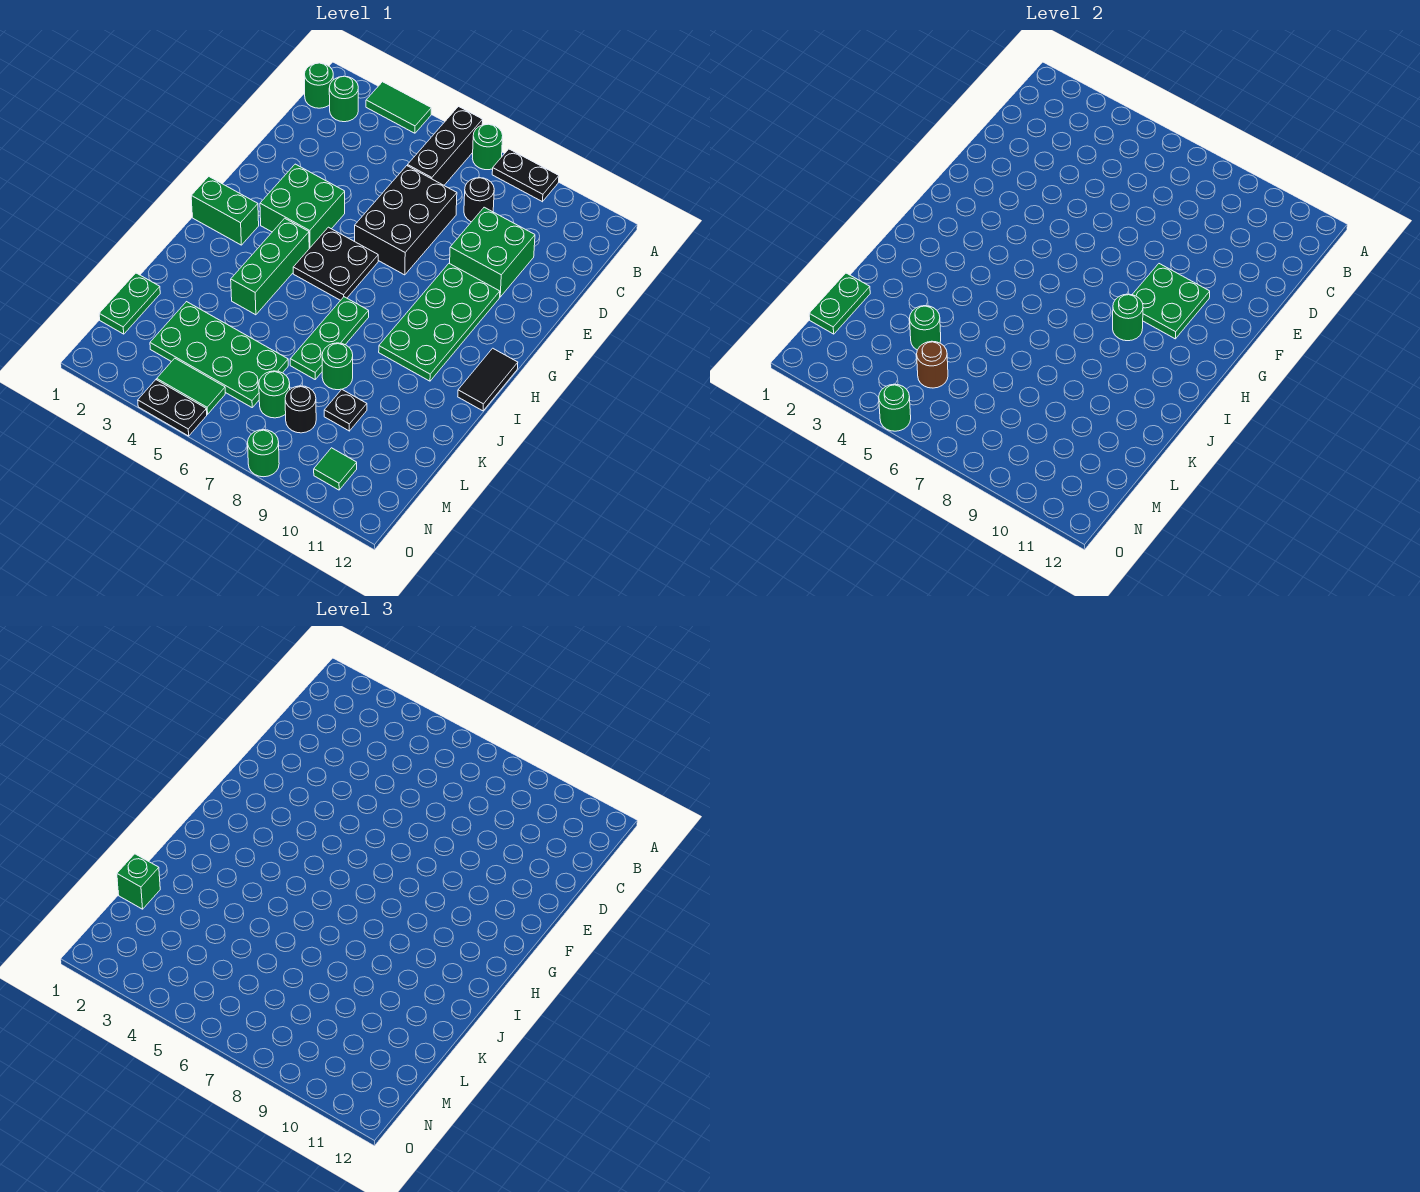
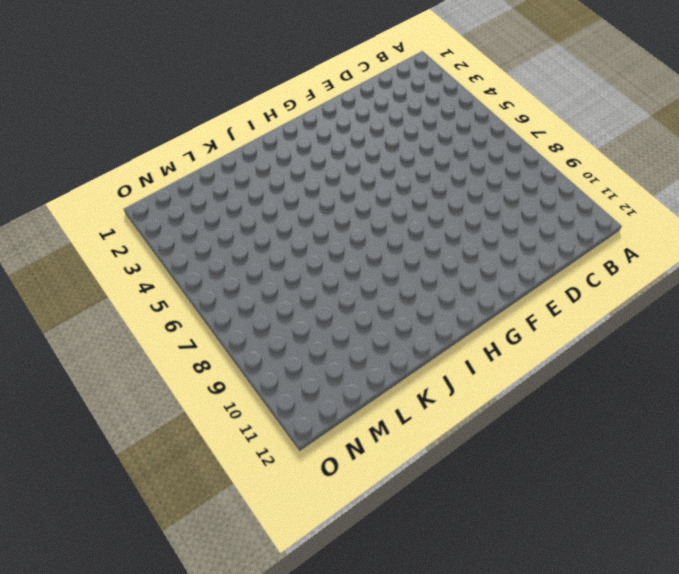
none -> green 1x2 tile [366,82,431,133]
none -> black 1x3 brick [408,106,483,185]
none -> green 1x1 round brick [472,124,503,170]
none -> black 1x2 plate [492,149,559,202]

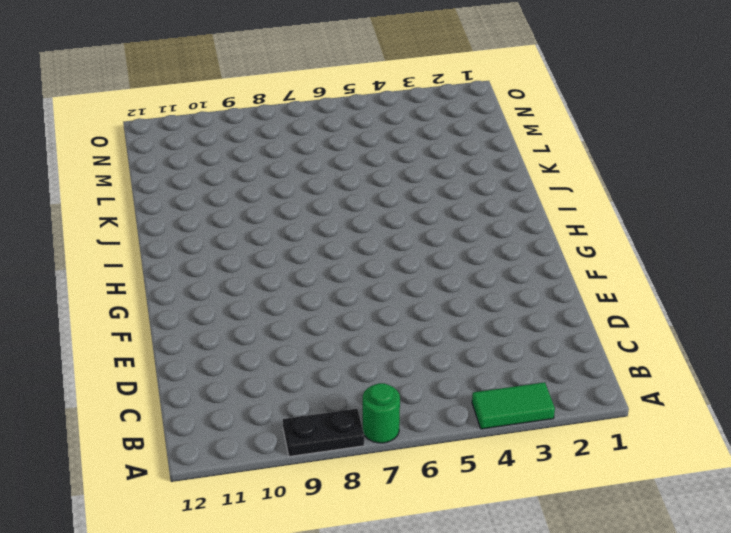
none -> black 1x3 brick [408,106,483,185]
none -> green 1x1 round brick [304,63,333,108]
none -> green 1x1 round brick [329,76,358,122]
none -> black 1x1 round brick [464,178,494,222]

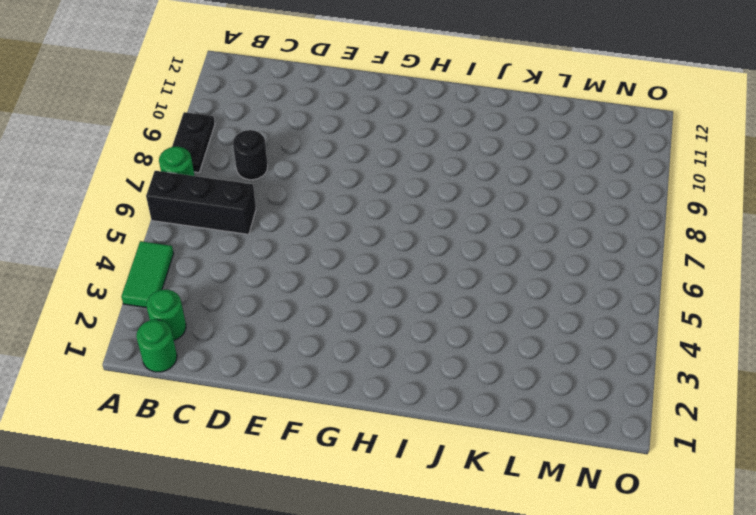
none -> black 2x3 brick [355,166,457,275]
none -> green 2x2 brick [450,207,535,297]
none -> green 2x2 brick [260,164,345,249]
none -> green 2x4 plate [379,263,500,381]

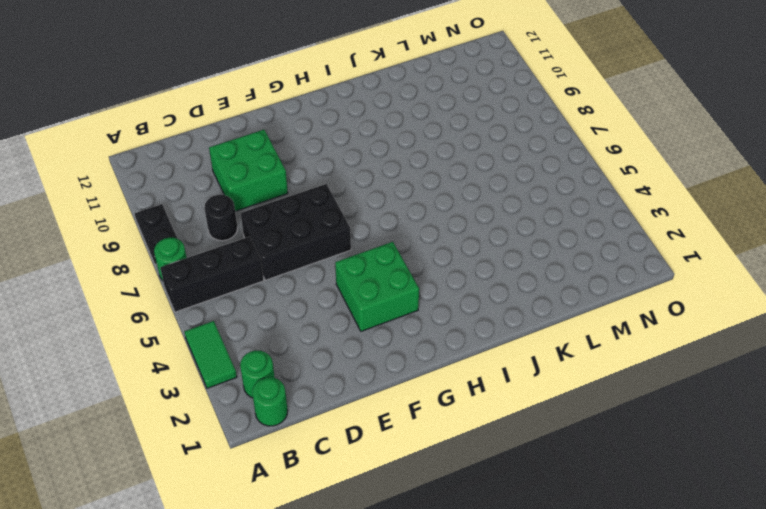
none -> green 2x4 plate [379,263,500,381]
none -> black 2x2 plate [293,227,378,300]
none -> green 1x2 brick [191,176,259,245]
none -> green 1x3 brick [231,218,309,315]

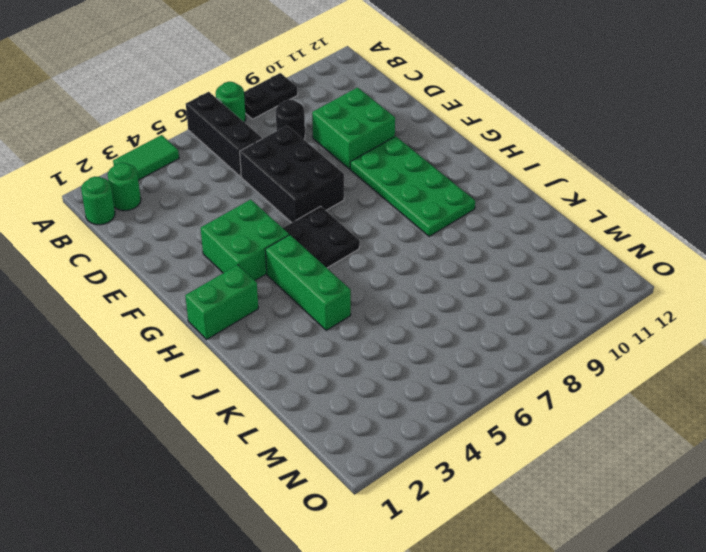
none -> black 1x2 tile [458,348,518,411]
none -> green 1x3 plate [290,297,369,379]
none -> green 1x1 round brick [322,343,353,390]
none -> green 1x2 plate [99,273,160,334]

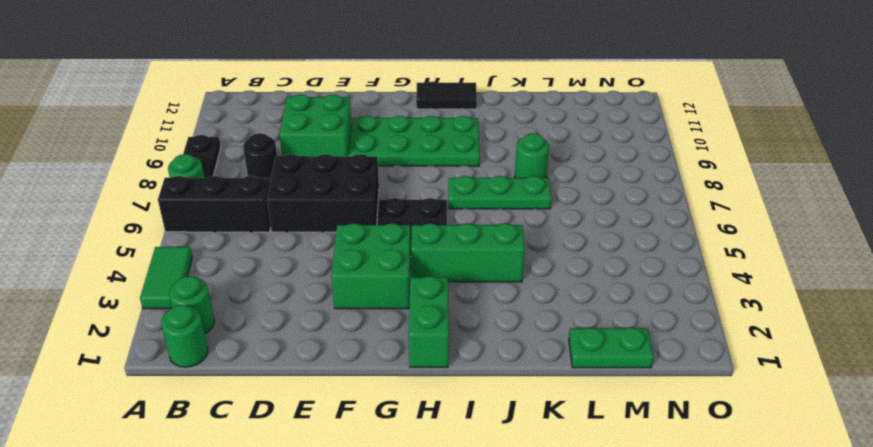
none -> green 2x4 plate [150,302,288,407]
none -> black 1x1 plate [324,390,367,431]
none -> green 1x1 round brick [259,371,290,418]
none -> black 1x1 round brick [285,386,316,433]

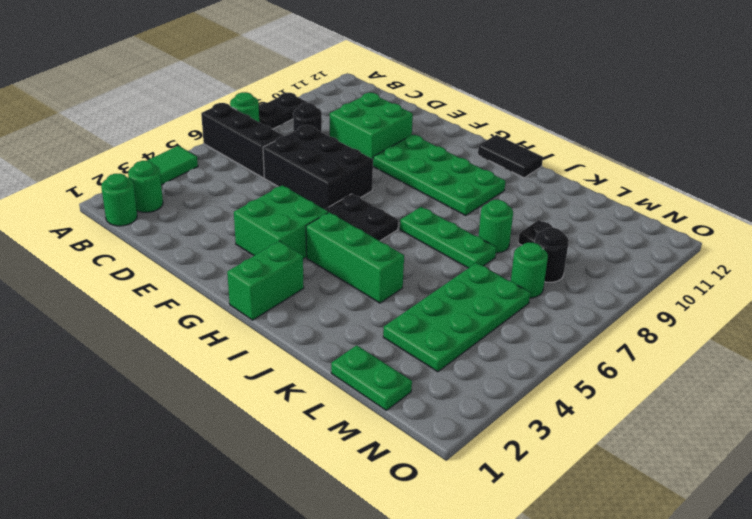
none -> green 1x2 tile [157,358,225,414]
none -> green 1x1 tile [314,448,357,490]
none -> black 1x2 plate [138,380,207,436]
none -> green 1x1 round brick [248,430,279,477]

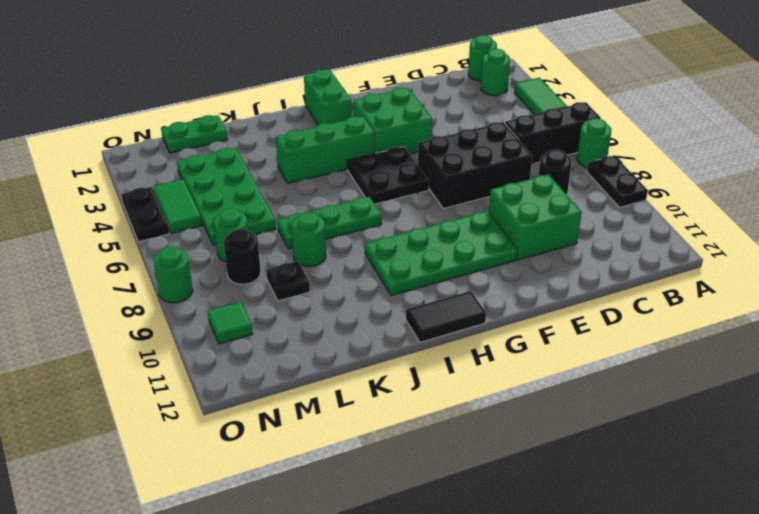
none -> green 2x2 plate [1132,264,1210,339]
none -> green 1x1 round brick [1113,294,1143,341]
none -> green 1x2 plate [809,273,870,334]
none -> green 1x1 round brick [910,306,941,350]

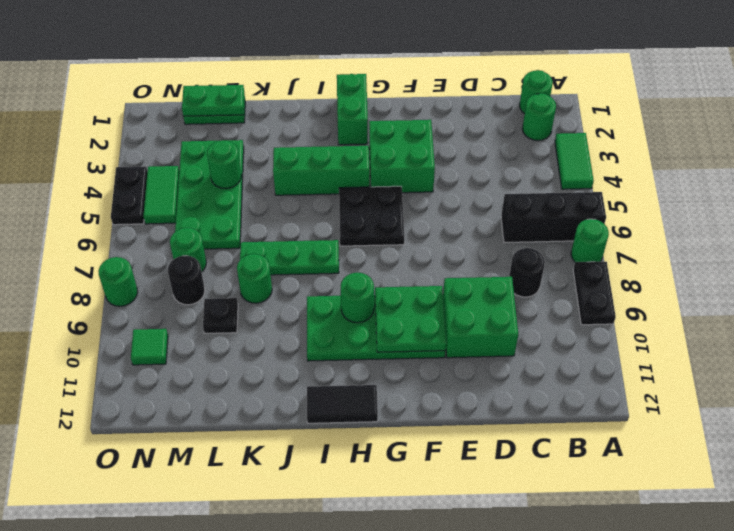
none -> black 2x3 brick [355,166,457,275]
none -> brown 1x1 round brick [917,341,948,388]
none -> green 1x1 round brick [879,384,911,431]
none -> green 1x1 brick [117,854,160,909]

